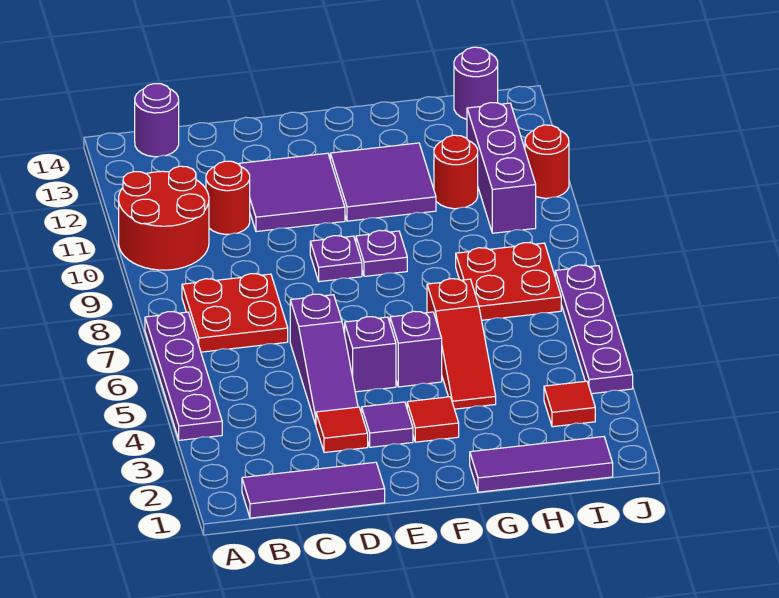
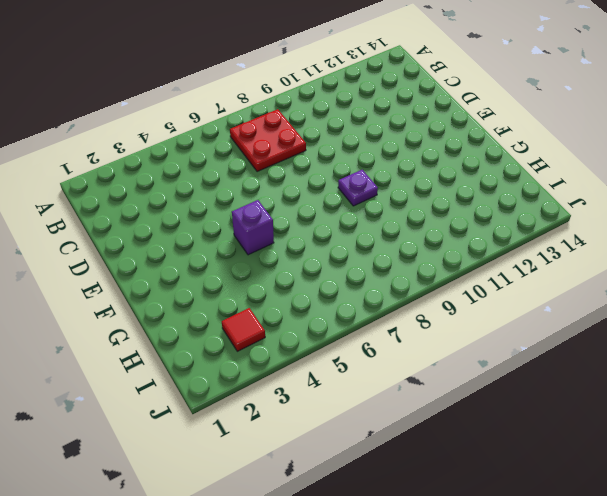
none -> purple 1x4 plate [145,312,222,440]
none -> red 2x2 round brick [119,166,209,270]
none -> purple 1x3 tile [242,462,385,518]

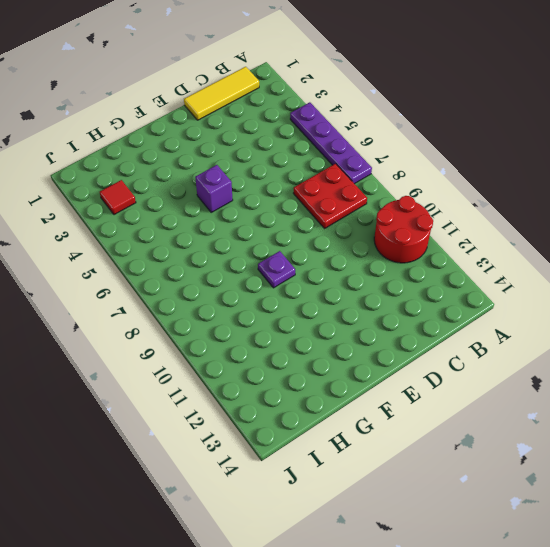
yellow 1x3 tile [184,67,259,120] -> purple 1x3 tile [242,462,385,518]
none -> purple 1x1 round brick [135,84,179,157]
none -> red 1x1 round brick [206,161,250,234]
none -> red 1x1 tile [316,407,368,453]

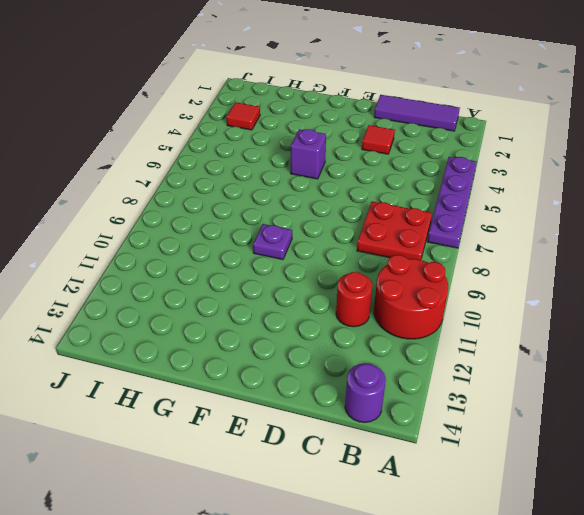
none -> purple 1x3 slope [290,294,358,424]
none -> purple 2x2 tile [239,153,345,232]
none -> purple 1x1 tile [362,402,413,447]

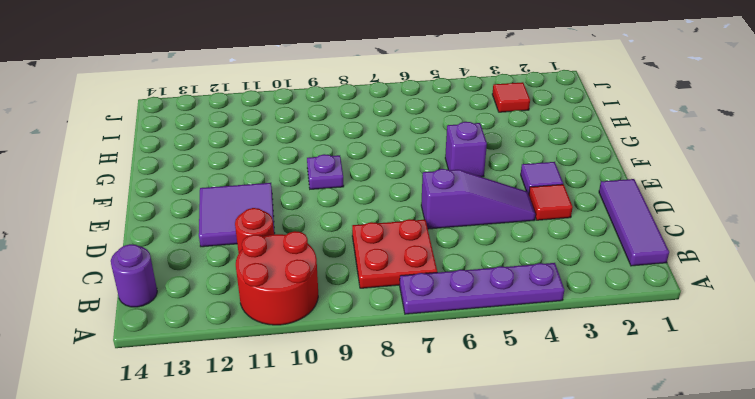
none -> purple 1x1 brick [345,317,396,392]
none -> purple 1x1 plate [310,236,362,282]
none -> red 1x1 tile [407,397,459,442]

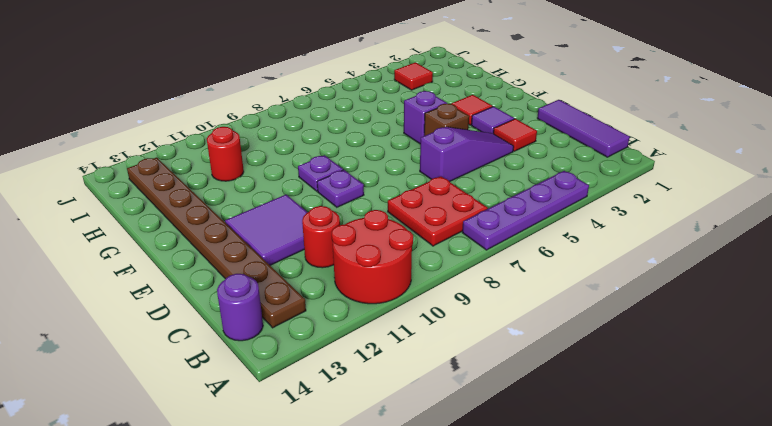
brown 1x8 plate [127,157,306,328] -> none
brown 1x1 brick [424,104,469,136] -> purple 1x1 brick [345,317,396,392]
none -> purple 2x2 tile [330,143,436,221]
none -> purple 1x3 tile [470,437,613,492]
none -> red 1x3 slope [427,279,496,409]

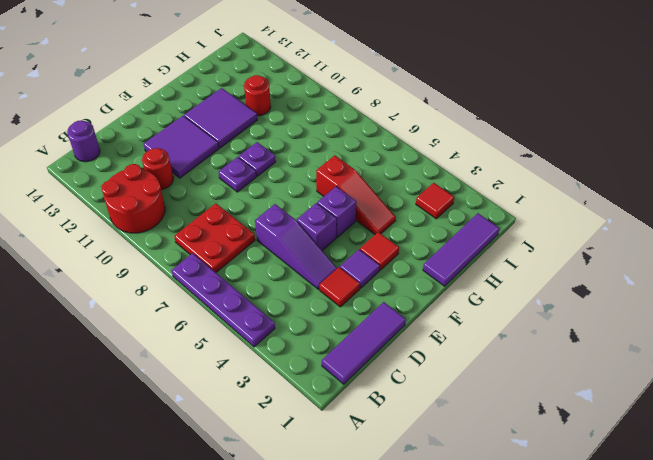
none -> red 2x2 plate [456,243,561,320]
none -> purple 1x3 brick [467,103,536,233]
none -> purple 1x1 round brick [454,47,498,119]

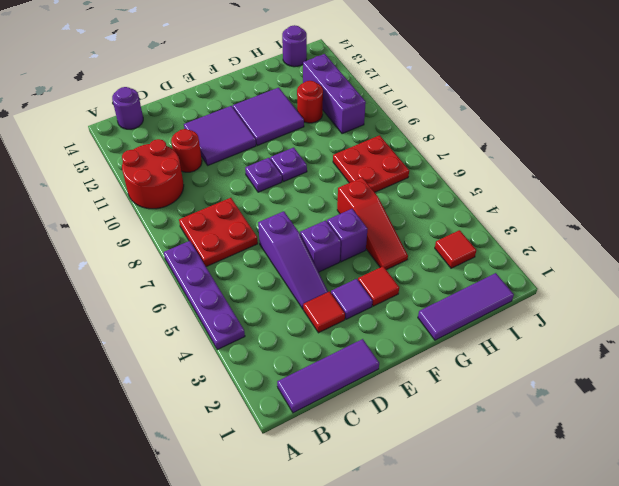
none -> purple 1x4 plate [555,265,633,394]
none -> red 1x1 round brick [525,125,569,198]

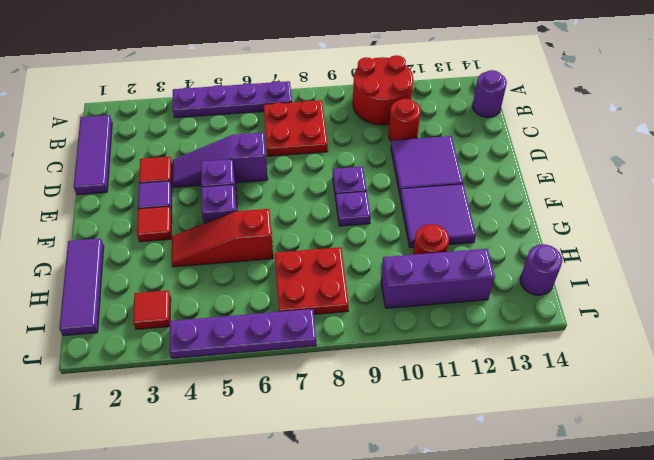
none -> red 1x1 round brick [525,125,569,198]

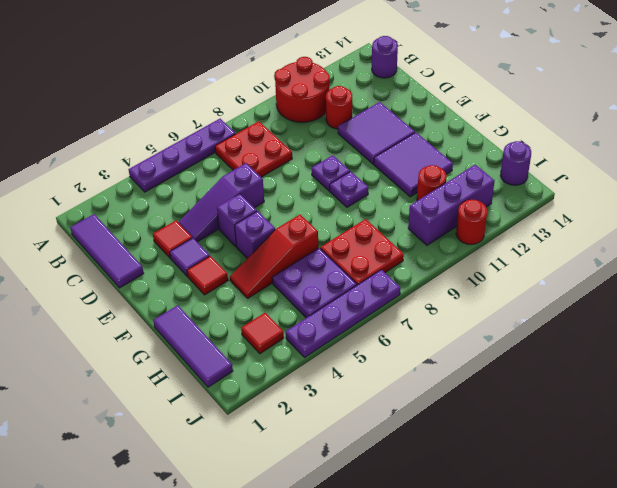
purple 2x2 plate [272,248,357,318] -> none

